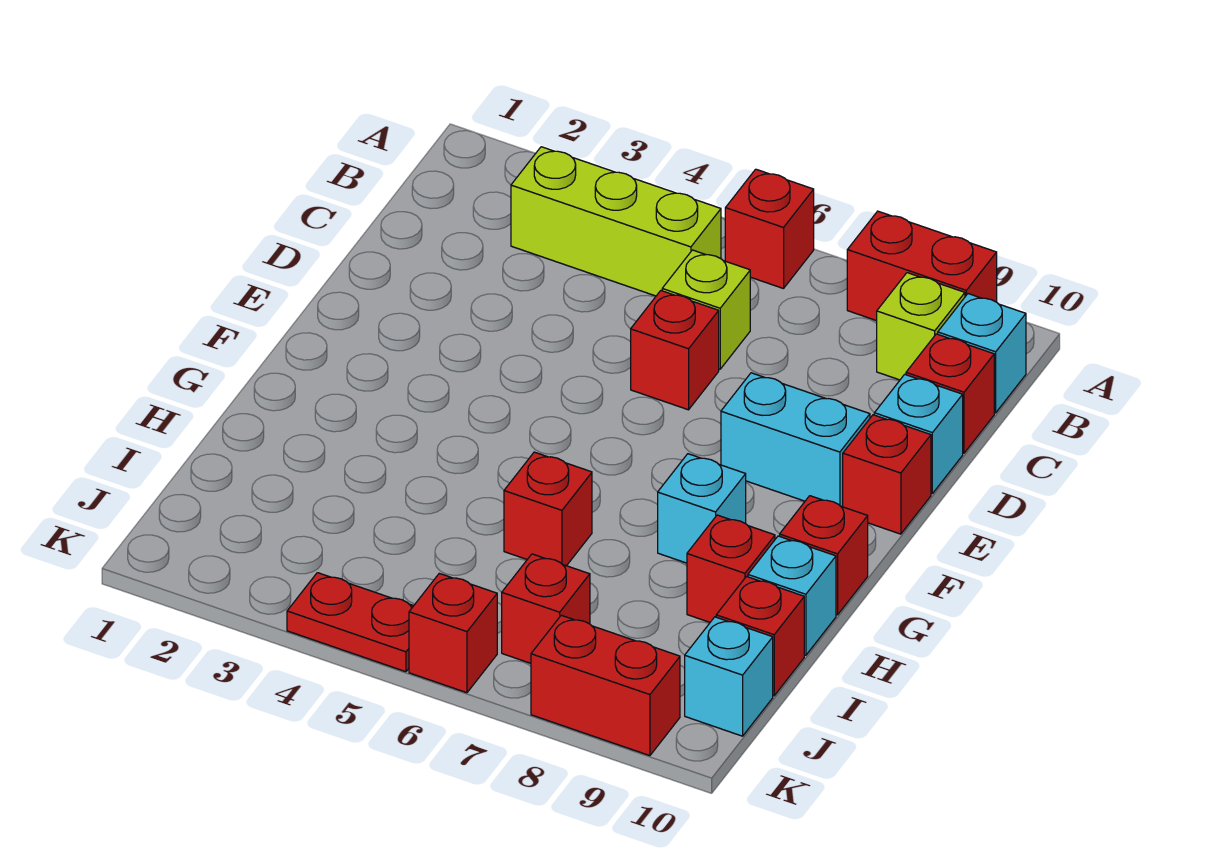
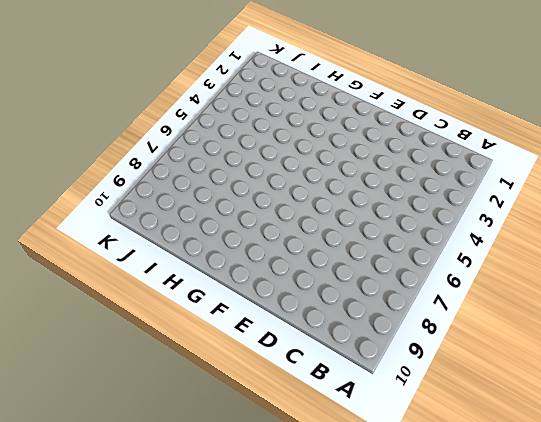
none -> red 1x1 brick [725,169,814,289]
none -> red 1x2 brick [847,211,997,321]
none -> lime 1x3 brick [511,147,721,296]

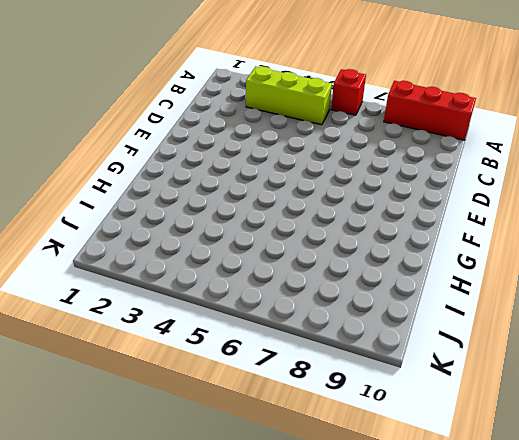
red 1x3 brick [384,81,476,140] -> red 1x2 brick [847,211,997,321]
none -> lime 1x1 brick [877,273,965,380]
none -> cyan 1x1 brick [938,294,1026,413]
none -> lime 1x1 brick [662,250,750,369]

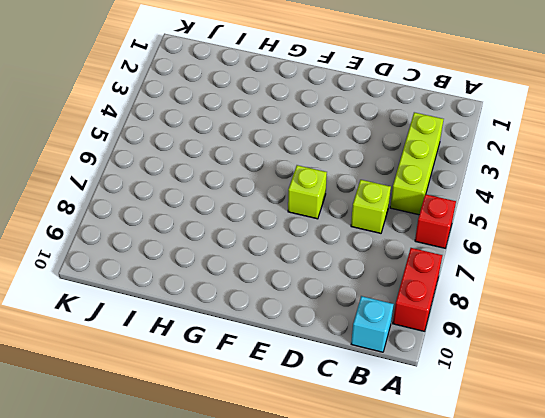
lime 1x1 brick [288,165,327,219] -> lime 1x1 brick moved to [877,273,965,380]
none -> red 1x1 brick [906,334,994,453]
none -> red 1x1 brick [631,291,719,410]
none -> cyan 1x1 brick [874,374,963,493]

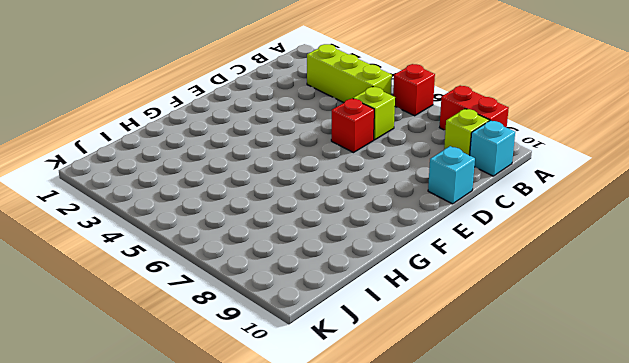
none -> red 1x1 brick [906,334,994,453]
none -> cyan 1x2 brick [721,373,870,507]
none -> red 1x1 brick [843,415,931,534]

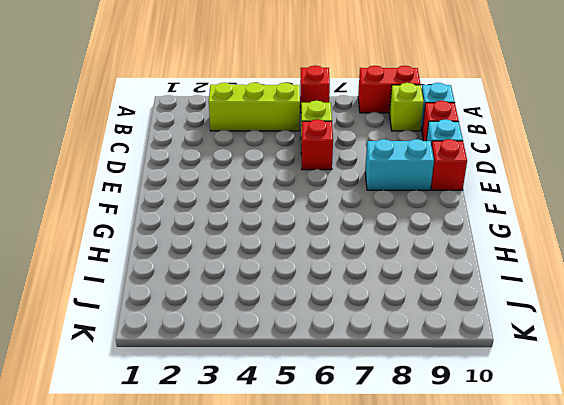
none -> cyan 1x1 brick [658,454,746,563]
none -> red 1x1 brick [780,496,868,615]
none -> red 1x1 brick [504,452,592,566]

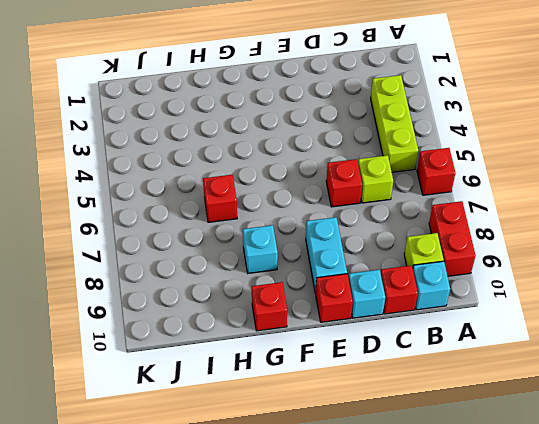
none -> red 1x1 brick [687,515,775,622]
none -> cyan 1x1 brick [748,536,836,655]
none -> red 1x1 brick [716,577,804,696]

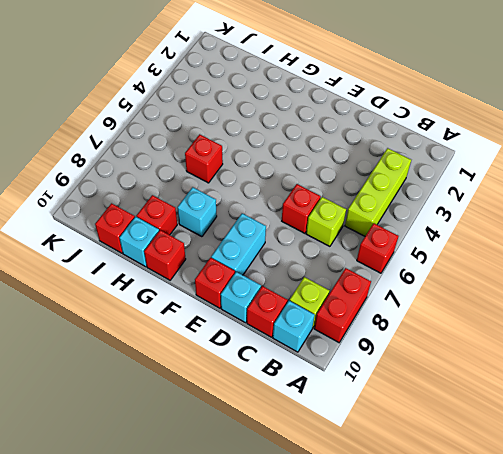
none -> red 1x1 brick [502,554,590,663]
none -> cyan 1x1 brick [685,617,773,736]
none -> red 1x2 plate [287,573,413,672]

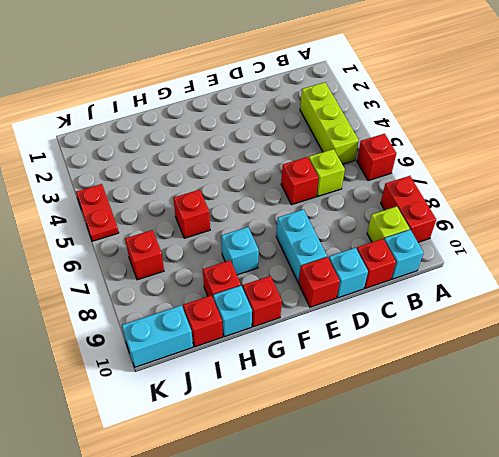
cyan 1x2 brick [122,305,193,367] -> cyan 1x1 brick [685,617,773,736]
none -> red 1x1 brick [409,573,497,693]
none -> red 1x2 brick [531,615,680,756]

